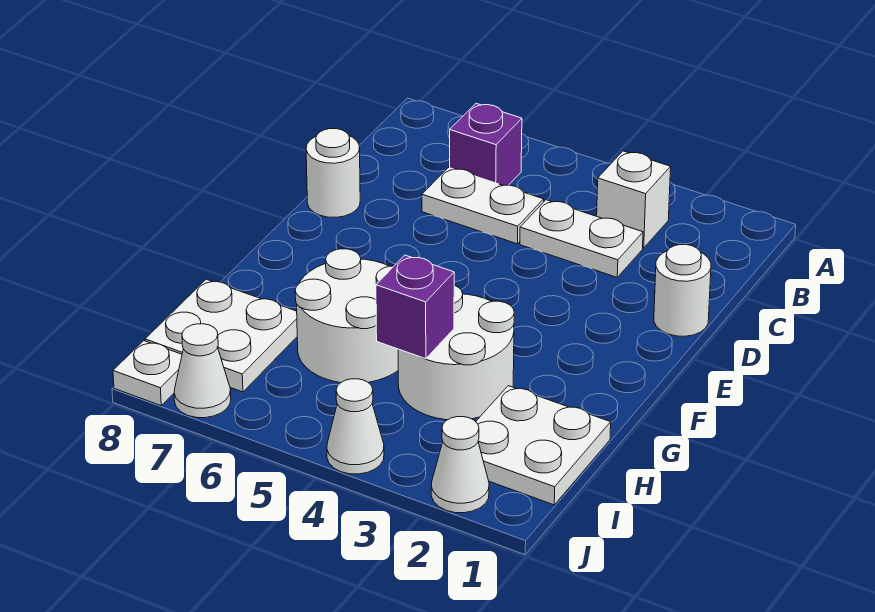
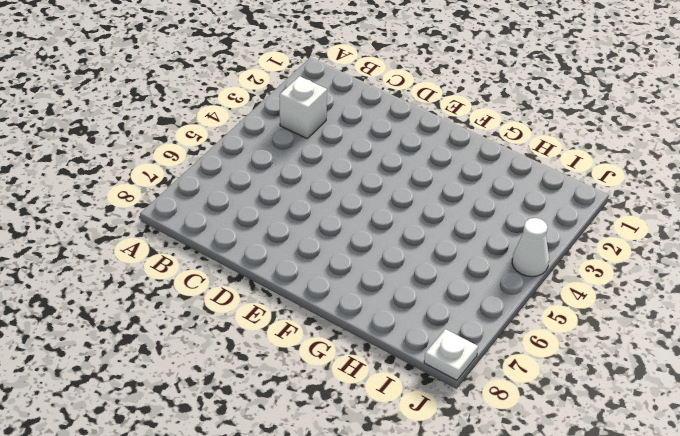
none -> purple 1x1 brick [450,104,522,185]
none -> white 1x2 plate [520,200,643,277]
none -> white 1x2 plate [422,168,544,244]

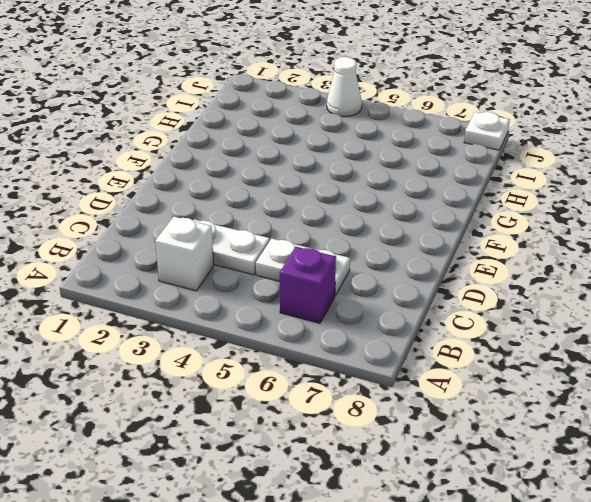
none -> white 1x1 round brick [654,244,711,336]
none -> white 1x1 round brick [306,129,360,217]
none -> white 2x2 round brick [398,285,514,420]

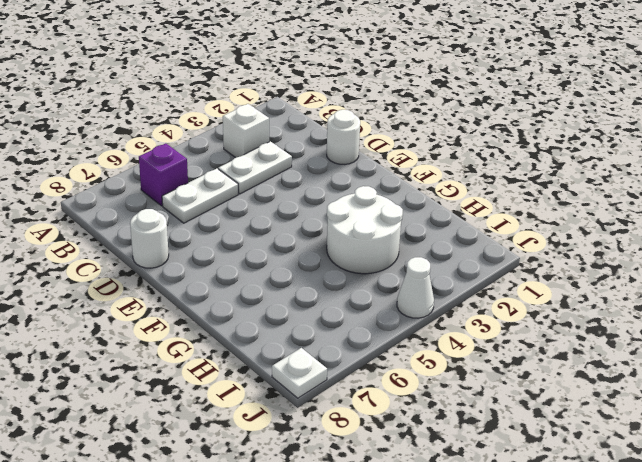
none -> white 2x2 round brick [295,249,398,383]
none -> white 2x2 plate [476,386,611,505]
none -> white 2x2 plate [145,279,297,392]

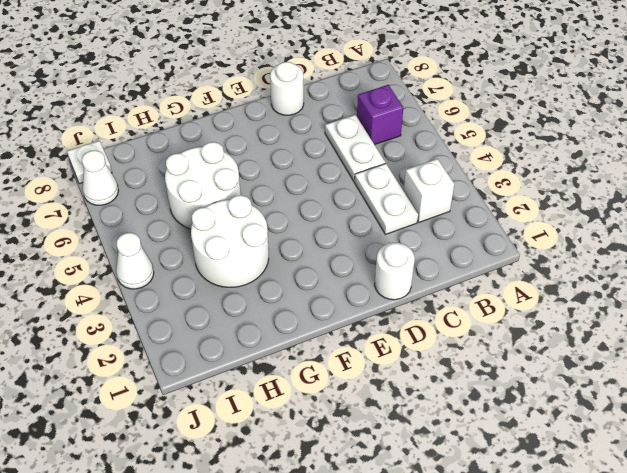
none -> white 2x2 plate [476,386,611,505]
none -> white 2x2 plate [145,279,297,392]
none -> white 1x1 cone [431,417,489,513]

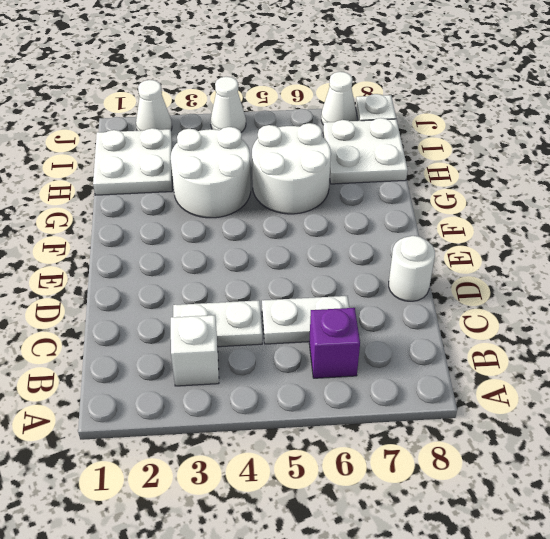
none -> white 1x1 round brick [654,244,711,336]
none -> purple 1x1 brick [376,255,454,359]

